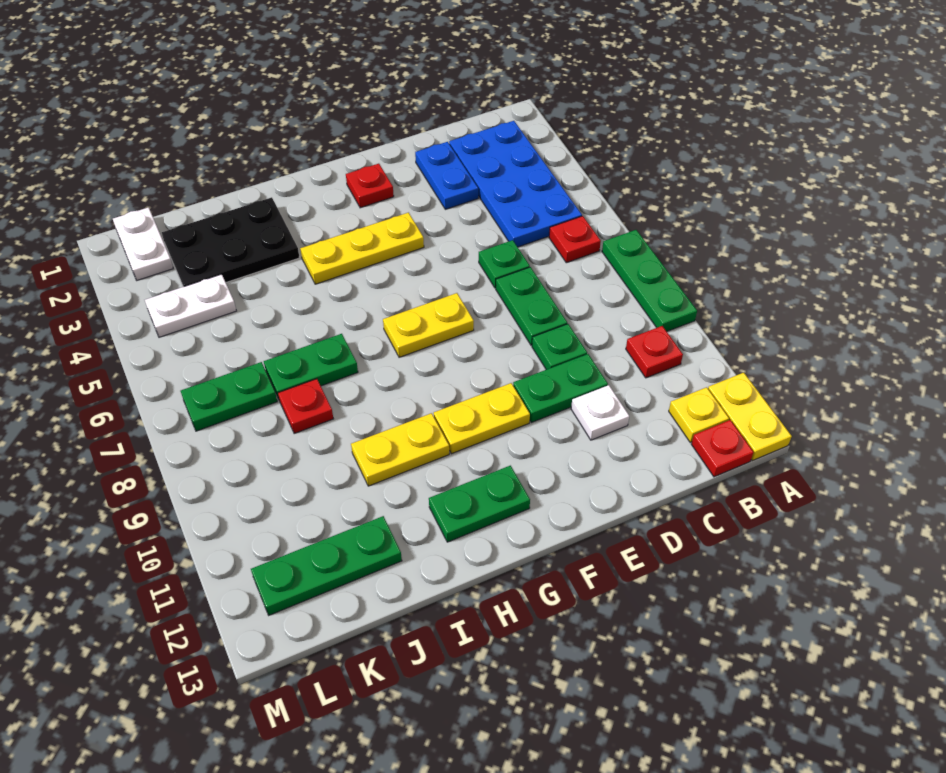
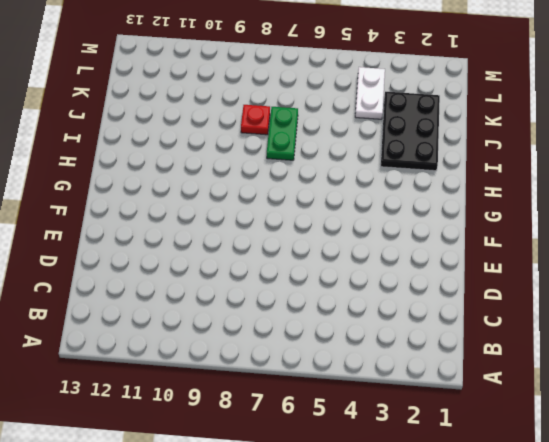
none -> green 1x3 plate [602,230,697,331]
none -> yellow 1x2 plate [708,373,792,461]
none -> blue 2x4 plate [449,121,582,247]

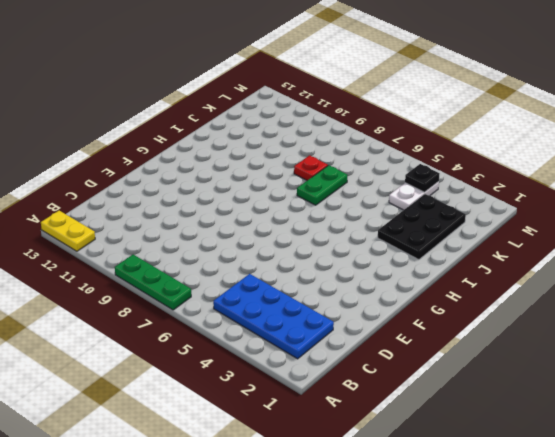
black 1x1 plate [405,164,439,192] -> none
none -> red 1x1 plate [549,216,601,263]
none -> red 1x1 plate [626,326,683,378]
none -> yellow 1x1 plate [669,387,729,442]

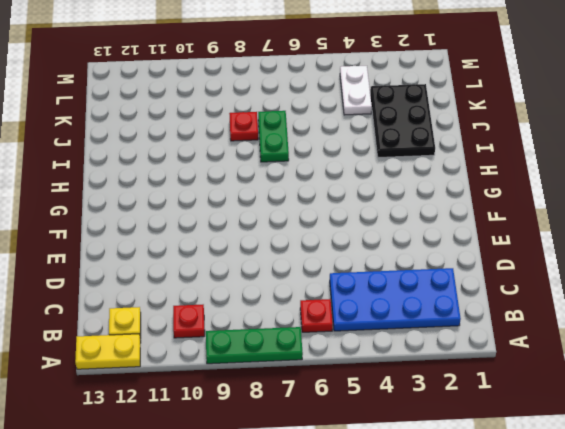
none -> red 1x1 plate [691,420,753,477]
none -> blue 1x2 plate [415,142,478,209]
none -> green 1x1 plate [479,240,530,288]

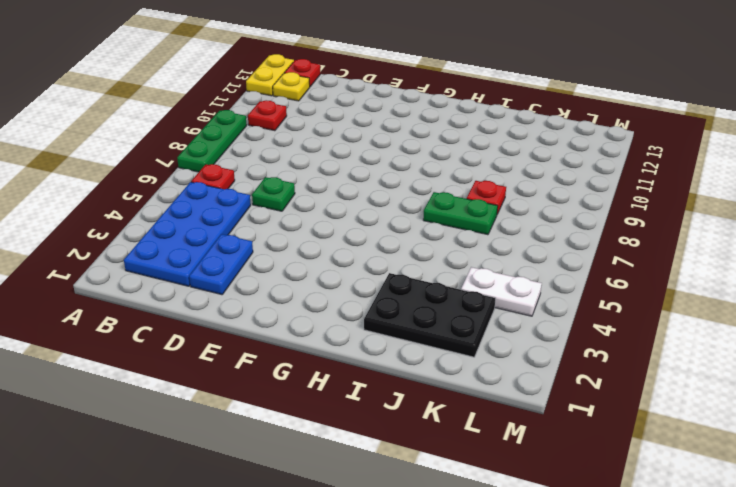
none -> green 1x2 plate [496,267,567,345]
none -> green 1x1 plate [532,324,587,370]
none -> green 1x2 plate [513,354,608,423]

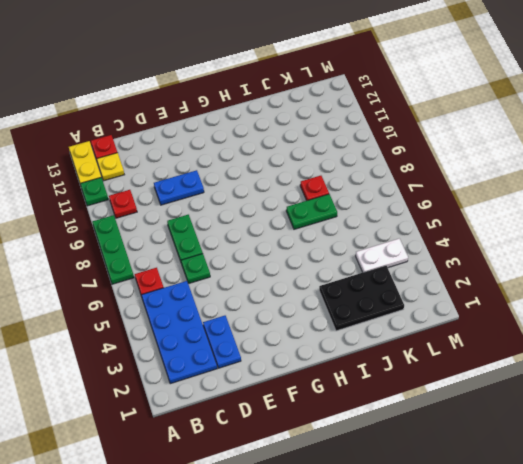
green 1x1 plate [80,177,108,206] -> green 1x1 plate moved to [532,324,587,370]
blue 1x2 plate [154,170,204,205] -> green 1x2 plate [513,354,608,423]
none -> white 1x1 plate [571,385,629,440]
none -> red 1x1 plate [346,164,394,208]
none -> yellow 1x3 plate [300,213,424,284]

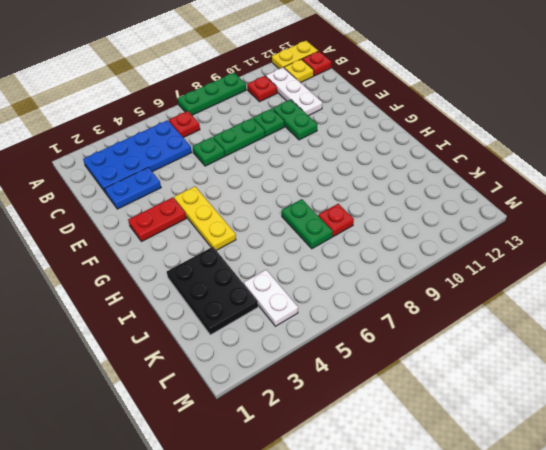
white 1x3 plate [266,67,322,116] -> white 1x1 plate [571,385,629,440]
red 1x2 plate [128,197,186,242] -> red 1x1 plate [346,164,394,208]
none -> yellow 1x2 plate [383,293,474,357]
none -> yellow 1x2 plate [434,383,530,454]
none -> green 1x2 plate [429,466,530,542]

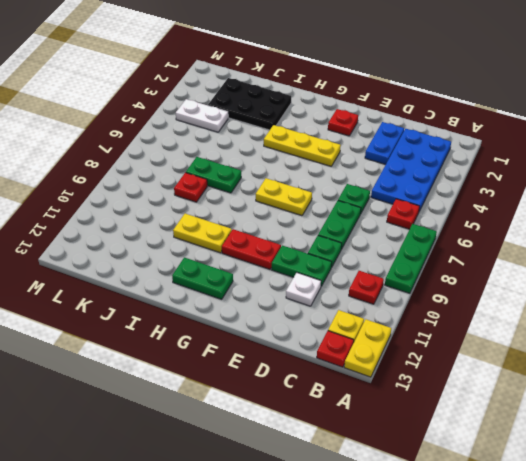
red 1x2 plate [222,229,281,269] -> yellow 1x2 plate [434,383,530,454]
none -> green 1x3 plate [251,516,402,615]
none -> green 1x2 plate [181,362,277,431]
none -> white 1x2 plate [113,207,173,280]

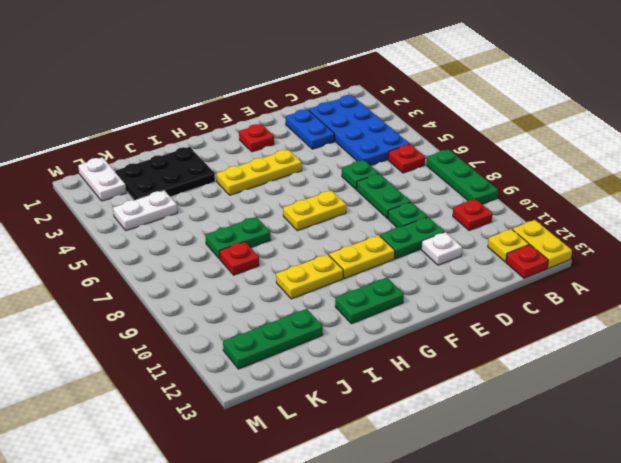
none -> green 1x2 plate [181,362,277,431]

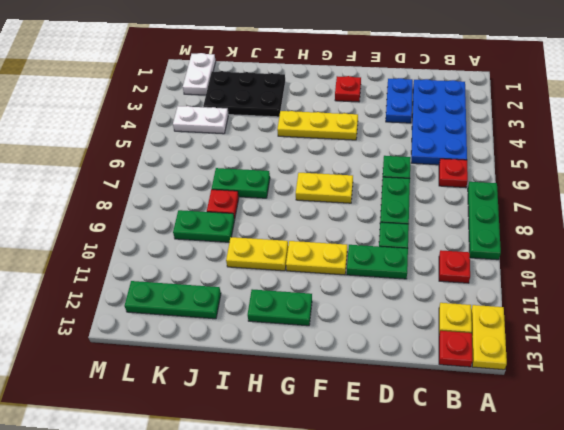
green 1x2 plate [173,210,235,242] -> green 1x2 plate moved to [181,362,277,431]
none -> white 1x1 plate [571,385,629,440]

